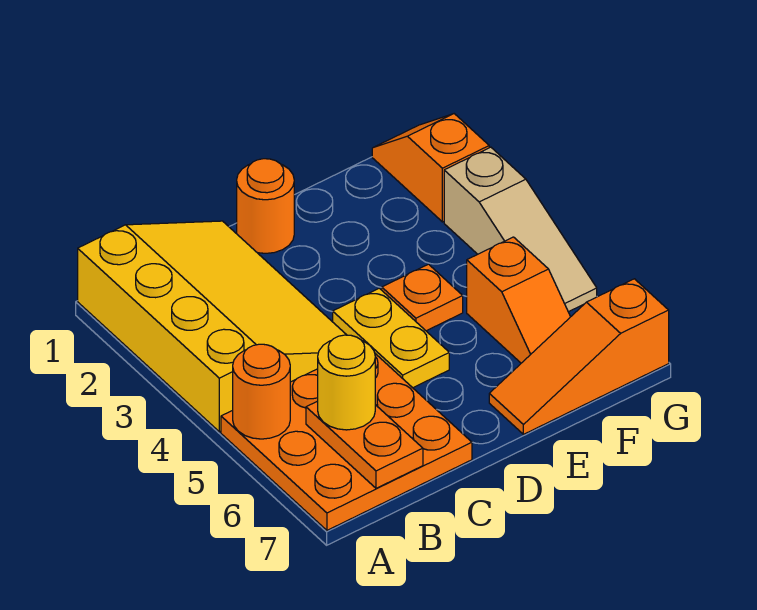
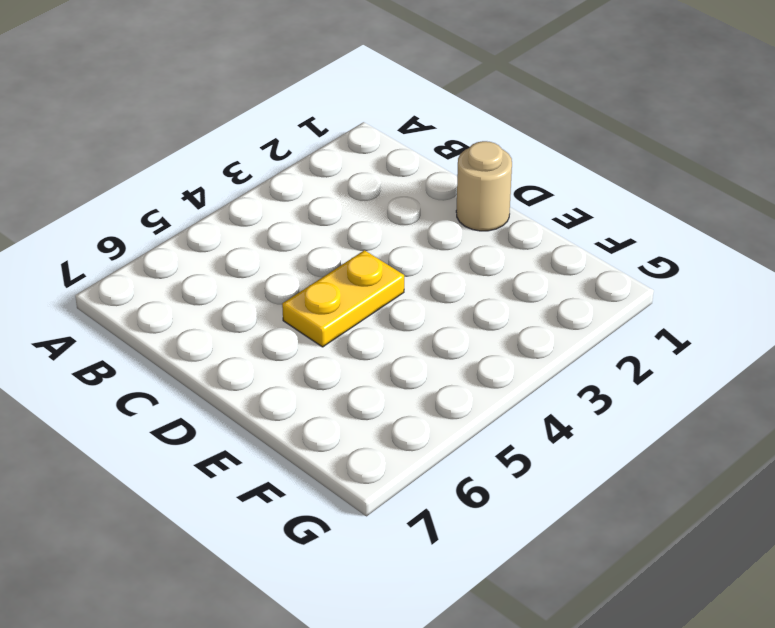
tan 1x1 round brick [456,141,512,231] -> orange 1x1 round brick [237,159,294,253]
none -> yellow 3x4 slope [78,221,346,432]
none -> orange 3x3 plate [221,354,472,530]
none -> orange 1x1 plate [382,264,463,331]

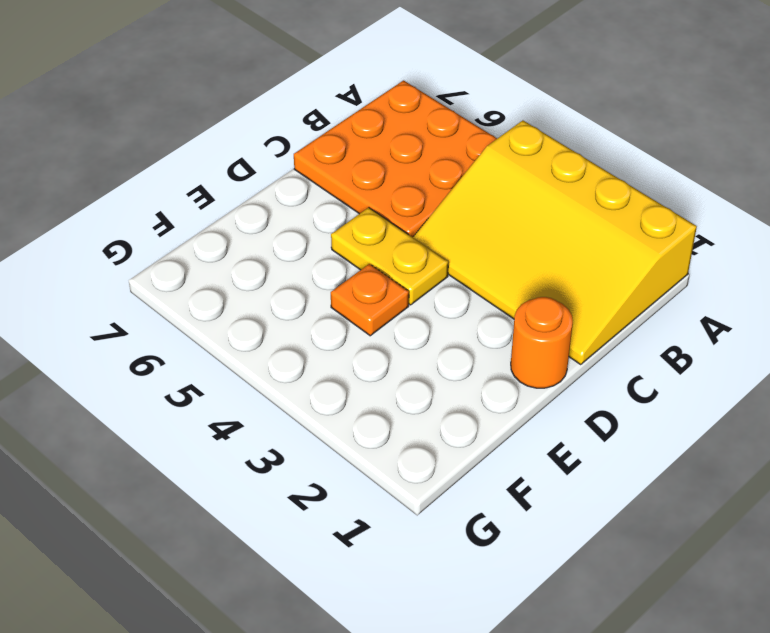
none -> orange 1x3 slope [489,279,669,434]
none -> orange 1x2 slope [467,237,570,363]
none -> orange 1x2 slope [372,114,489,222]

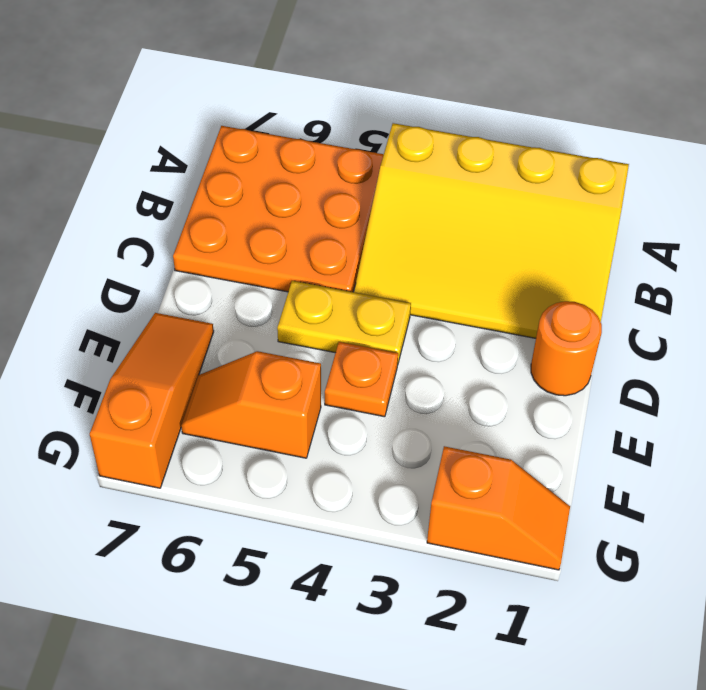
none -> tan 1x3 slope [444,147,597,312]
none -> orange 1x1 round brick [233,344,290,439]
none -> orange 1x2 plate [306,401,423,488]

